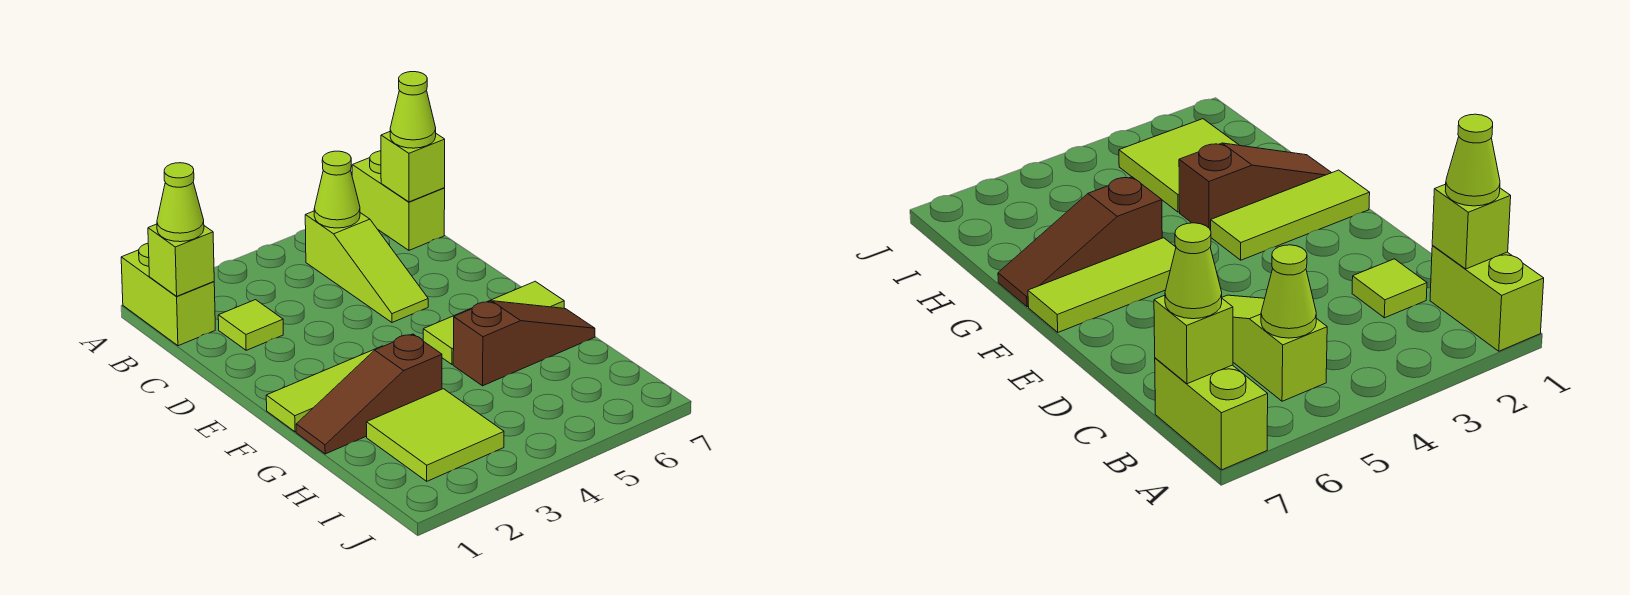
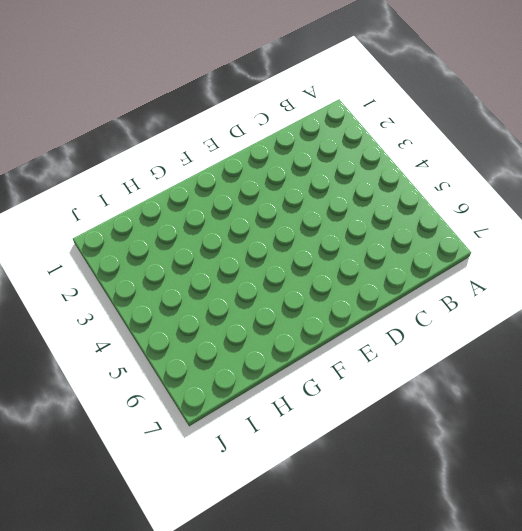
none -> lime 1x2 brick [121,243,215,346]
none -> lime 1x2 brick [352,151,445,250]
none -> lime 1x3 slope [305,211,428,322]

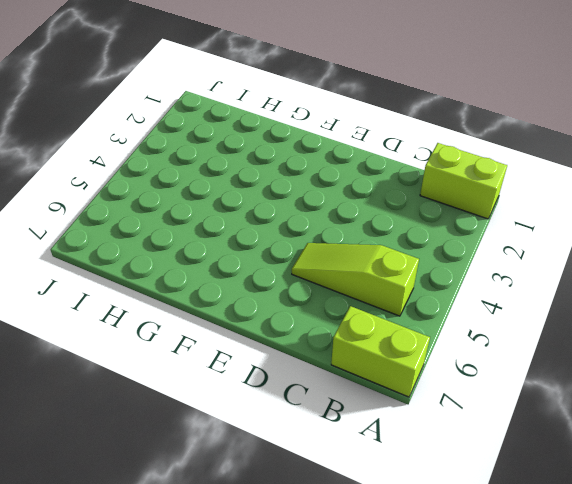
none -> lime 1x1 tile [218,300,283,350]
none -> lime 1x3 tile [266,346,383,432]
none -> lime 1x3 tile [423,281,564,364]

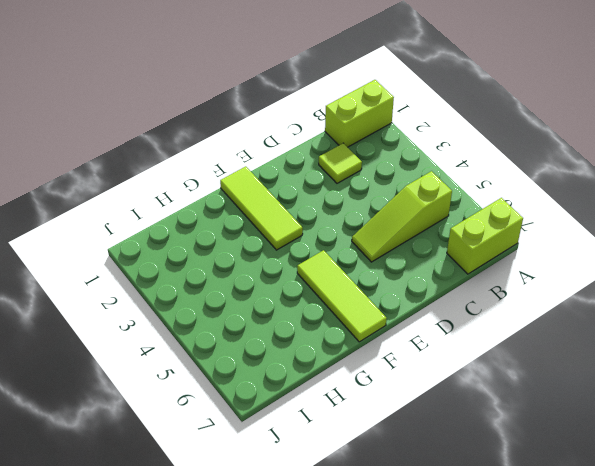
none -> brown 1x3 slope [296,334,442,454]
none -> brown 1x3 slope [453,301,595,386]
none -> lime 2x2 tile [366,389,504,481]

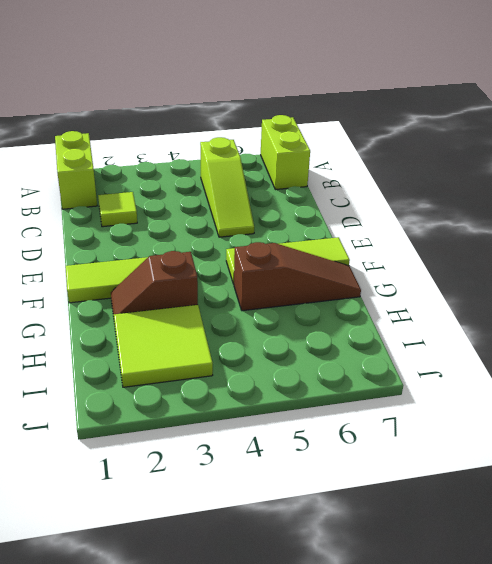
brown 1x2 slope [111,251,198,316] -> brown 1x3 slope [296,334,442,454]
none -> lime 1x1 brick [148,224,214,296]
none -> lime 1x1 cone [314,151,360,228]
none -> lime 1x1 brick [381,132,445,202]

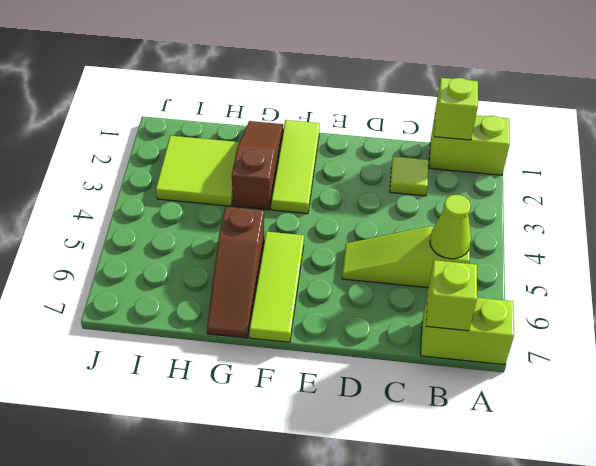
none -> lime 1x1 cone [157,163,204,242]
none -> lime 1x1 cone [390,72,436,148]

